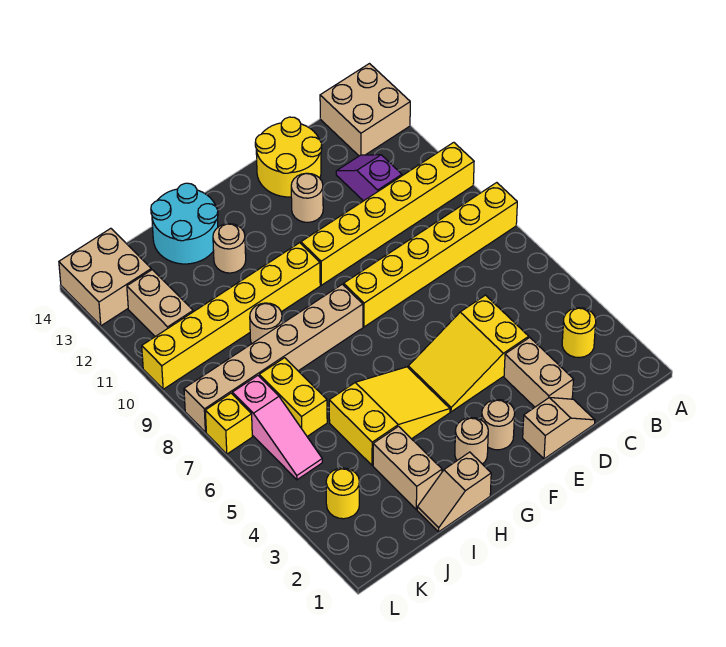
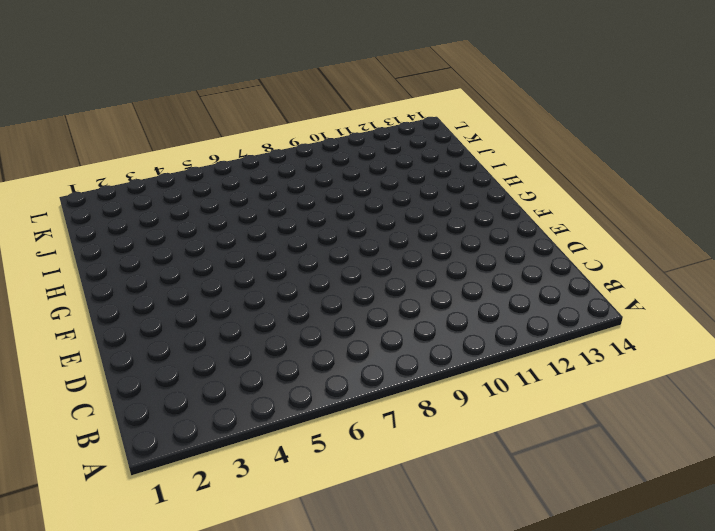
none -> yellow 1x6 brick [344,183,517,327]
none -> yellow 1x6 brick [301,142,474,285]
none -> tan 2x2 brick [320,64,410,156]

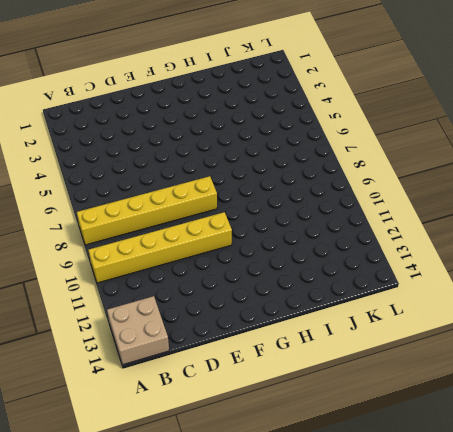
none -> yellow 1x1 round brick [562,308,596,358]
none -> purple 1x2 slope [336,155,402,201]
none -> tan 1x2 slope [523,398,595,459]

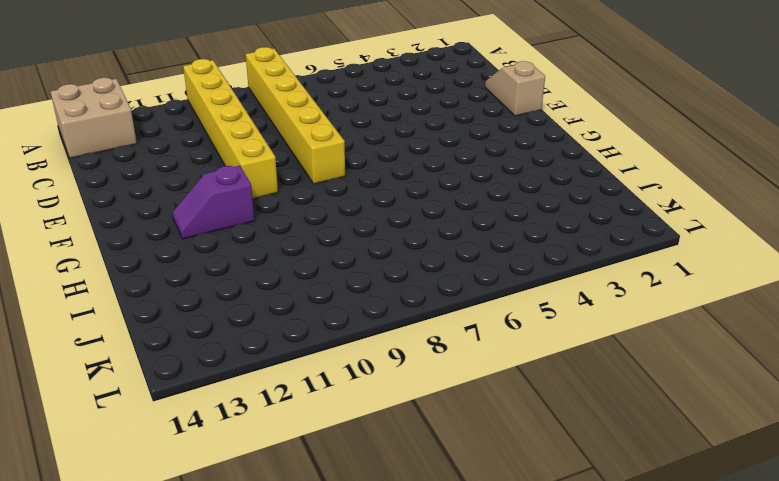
purple 1x2 slope [172,166,255,239] -> purple 1x2 slope moved to [336,155,402,201]
none -> yellow 1x1 round brick [562,308,596,358]
none -> tan 1x2 brick [504,337,574,407]
none -> yellow 2x3 slope [408,295,529,412]

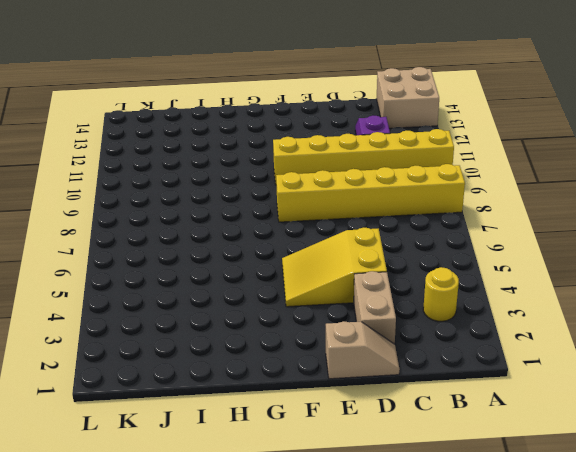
none -> yellow 2x2 round brick [255,117,322,197]
none -> tan 1x1 round brick [291,173,323,222]
none -> tan 1x1 round brick [482,400,515,450]

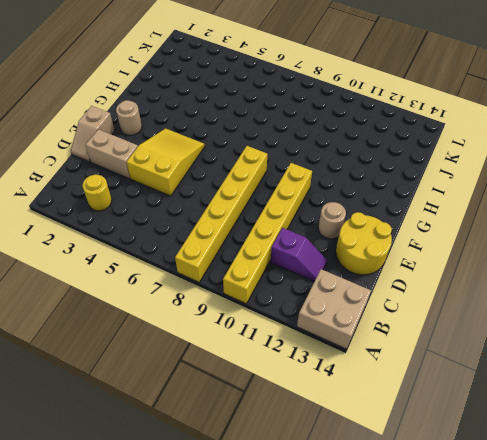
none -> tan 1x1 round brick [455,418,488,464]
none -> yellow 2x3 slope [329,367,450,465]
none -> tan 1x6 brick [184,284,363,432]

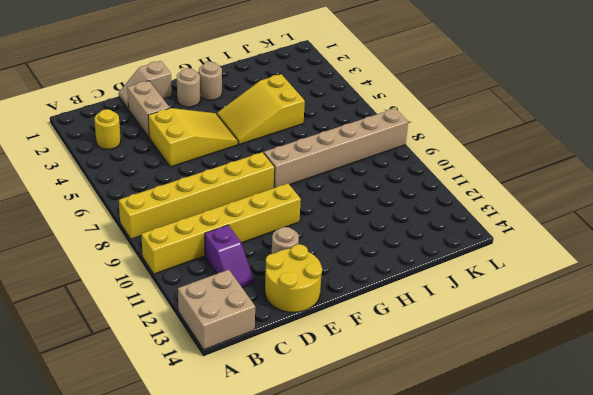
none -> yellow 1x6 brick [142,243,320,389]
none -> tan 1x2 slope [417,452,491,532]
none -> tan 1x1 round brick [213,224,246,273]

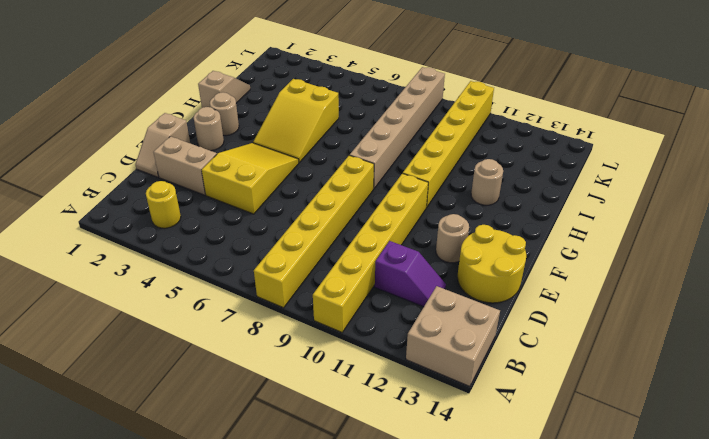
none -> cyan 2x2 round brick [151,183,218,264]
none -> tan 1x2 brick [373,426,442,509]
none -> tan 1x1 round brick [250,303,282,344]

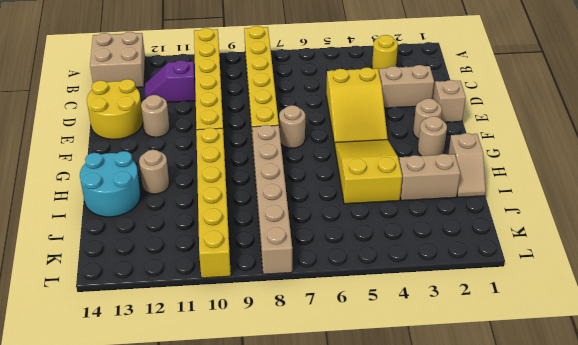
tan 1x1 round brick [279,105,305,148] -> tan 1x1 round brick moved to [250,303,282,344]
none -> yellow 1x2 brick [259,358,327,436]
none -> yellow 1x1 round brick [326,468,359,519]
none -> pink 1x3 slope [232,376,322,480]

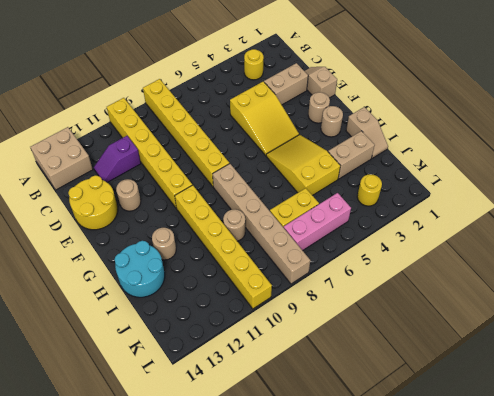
pink 1x3 brick [284,193,351,251] -> pink 1x3 slope [232,376,322,480]
none -> tan 1x2 brick [127,270,193,337]
none -> tan 2x2 brick [59,228,151,326]
none -> yellow 1x1 brick [205,393,252,454]

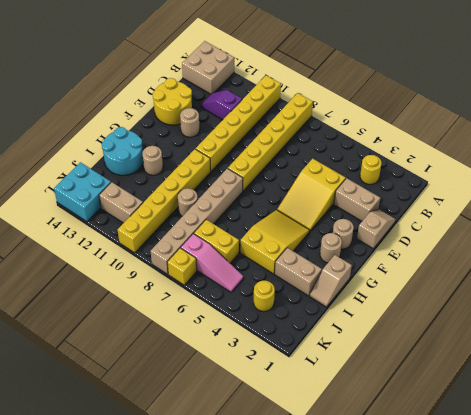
cyan 2x2 brick [54,162,111,222] -> tan 2x2 brick [59,228,151,326]

